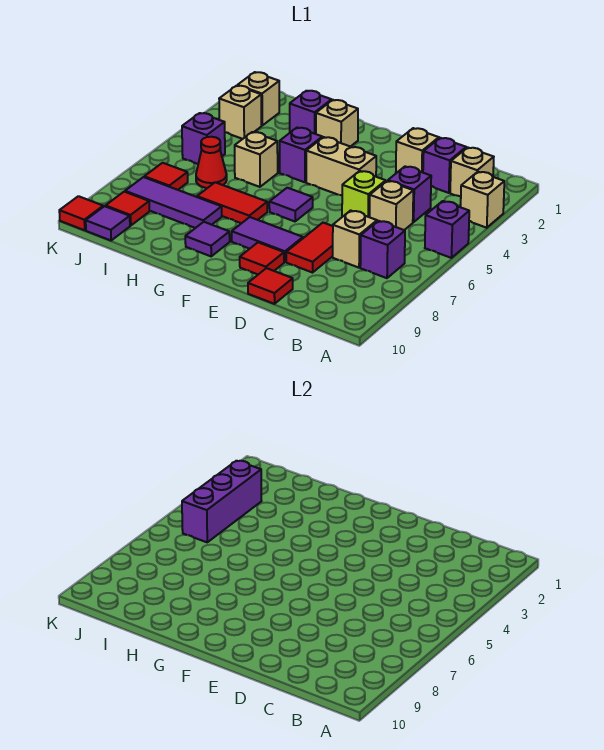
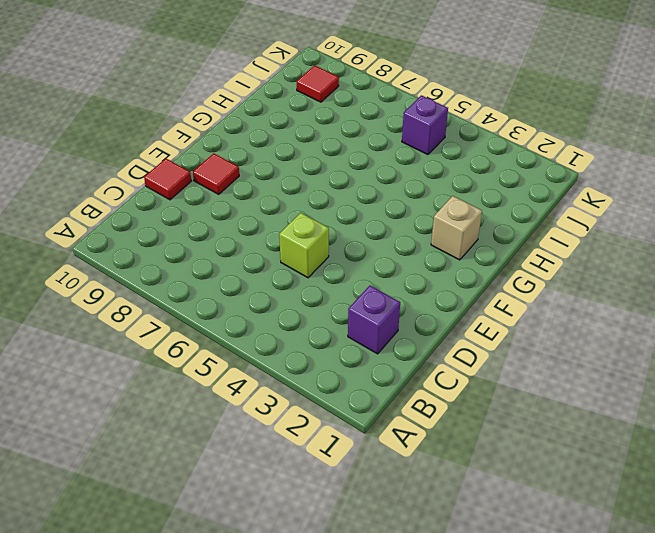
none -> tan 1x1 brick [461,172,504,228]
none -> purple 1x1 brick [425,201,469,258]
none -> tan 1x1 brick [450,147,494,197]
none -> purple 1x1 brick [360,221,405,278]

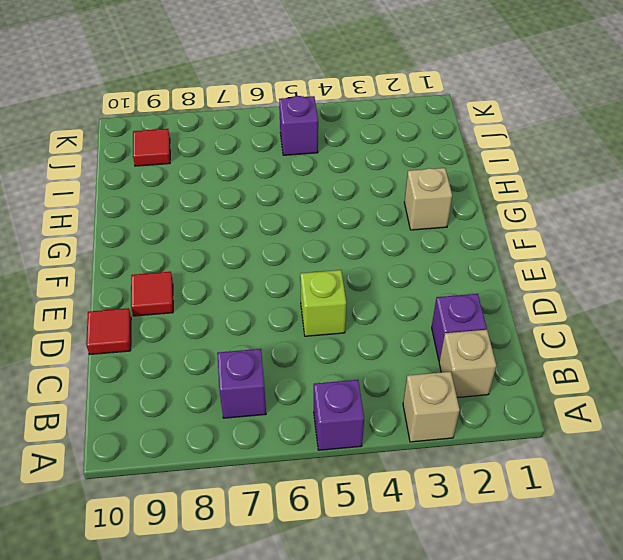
none -> purple 1x1 brick [388,166,431,222]
none -> tan 1x1 brick [370,181,413,230]
none -> tan 1x1 brick [333,210,377,268]
none -> tan 1x1 brick [396,128,439,173]

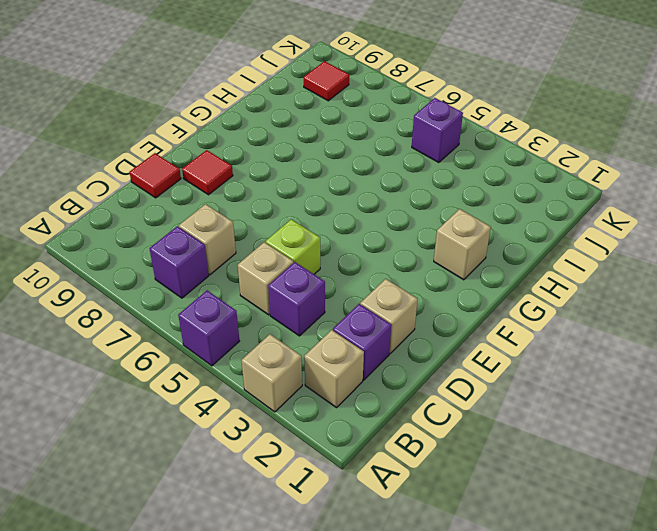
none -> red 1x2 tile [286,223,333,273]
none -> tan 1x2 brick [306,137,376,195]
none -> purple 1x2 tile [232,217,303,262]
none -> purple 1x1 tile [269,188,313,221]

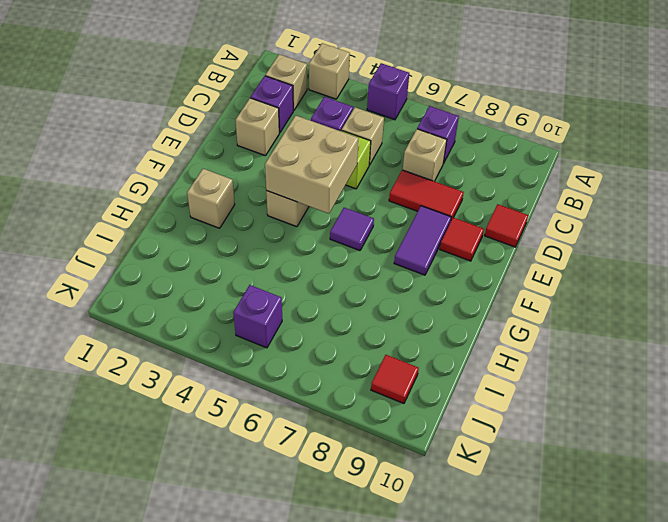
tan 2x2 brick [265,115,358,214] -> none
none -> purple 1x1 brick [280,128,322,182]
none -> red 1x2 tile [197,182,267,223]
none -> purple 1x1 tile [185,222,230,256]
none -> purple 1x1 brick [290,91,332,134]

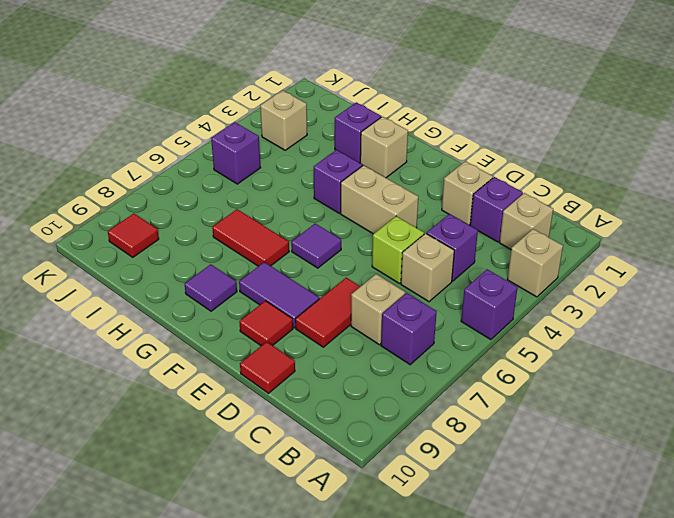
none -> tan 1x1 brick [235,132,278,187]
none -> purple 1x3 tile [125,177,222,228]
none -> red 1x1 cone [196,137,227,188]
none -> tan 1x1 brick [237,72,279,125]

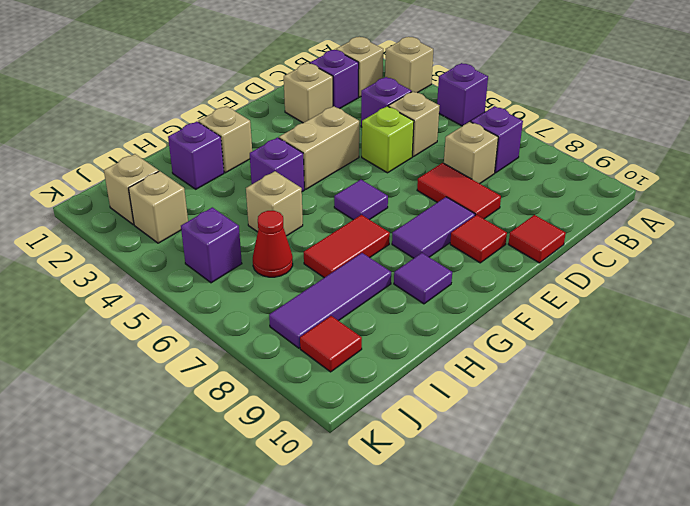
none -> red 1x1 tile [144,163,188,190]
none -> purple 1x1 tile [86,206,130,240]
none -> red 1x1 tile [59,196,103,230]
none -> purple 1x3 brick [182,461,261,542]

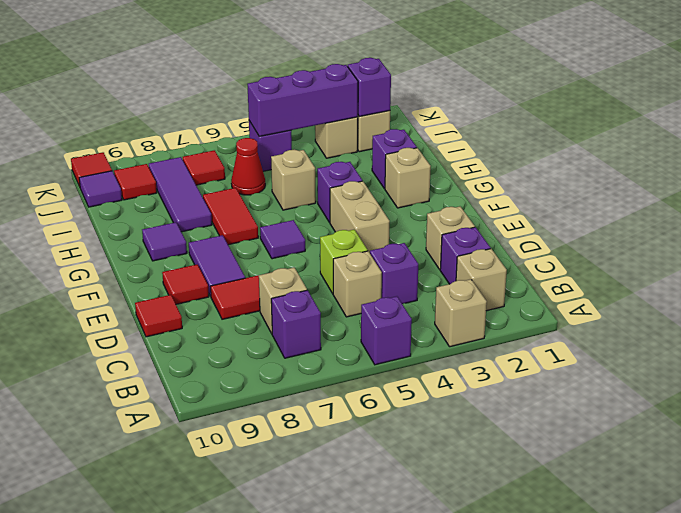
purple 1x1 brick [348,58,391,116] -> none

